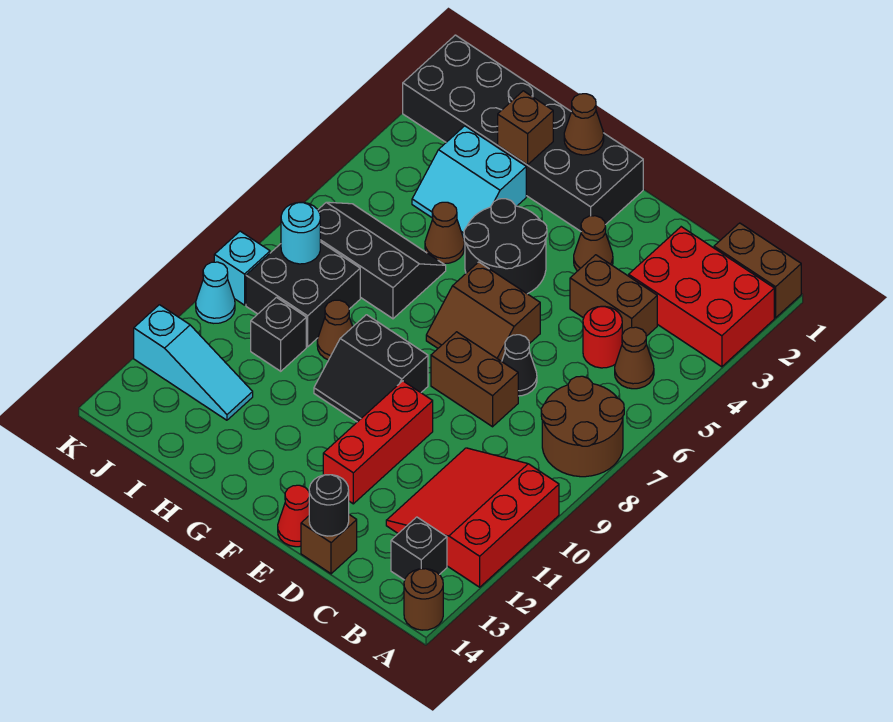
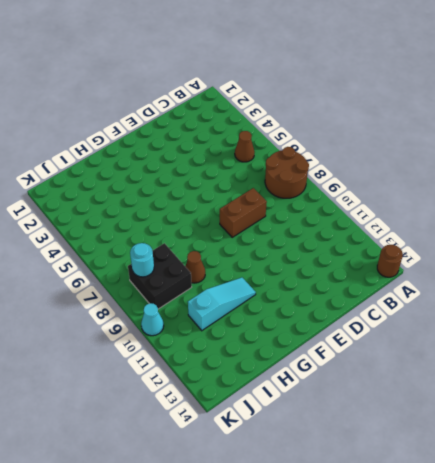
cyan 1x3 slope [188,278,256,331] -> cyan 1x3 slope moved to [134,305,253,420]
none -> brown 1x2 brick [714,223,801,318]
none -> red 2x3 brick [629,227,774,367]
none -> red 3x3 slope [386,448,559,587]
none -> black 1x1 brick [391,517,447,580]

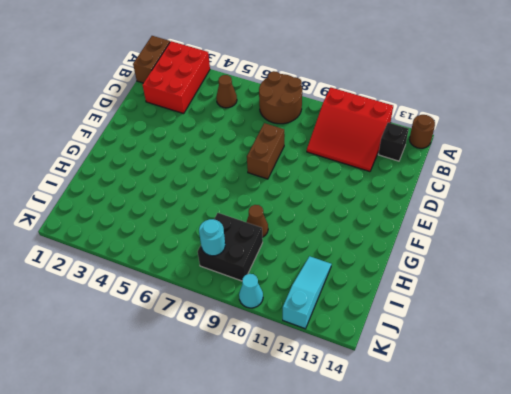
none -> brown 1x2 brick [570,255,657,336]
none -> red 1x1 round brick [583,306,622,368]
none -> black 1x1 cone [502,335,537,396]
none -> brown 1x1 brick [301,515,357,574]

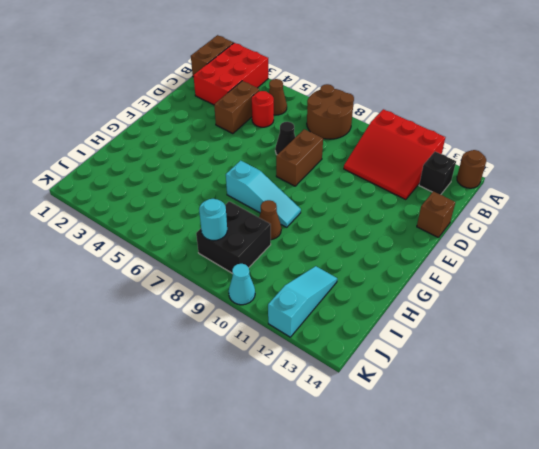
cyan 1x3 slope [226,160,301,227] -> black 2x2 slope [314,315,428,422]
none -> brown 1x1 cone [574,216,613,271]
none -> brown 2x2 slope [426,262,540,361]
none -> red 1x3 brick [323,381,433,504]
none -> red 1x1 cone [278,485,309,547]

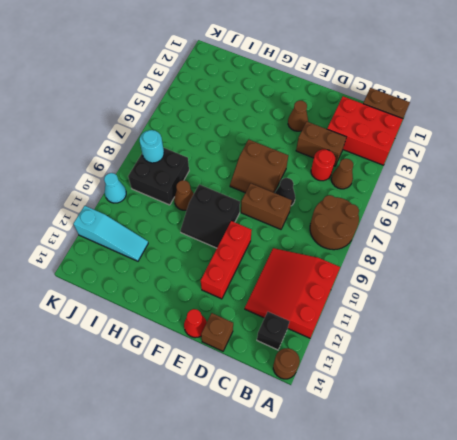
none -> black 2x6 brick [403,35,643,231]
none -> black 2x2 round brick [464,199,547,294]
none -> cyan 2x2 slope [412,126,526,238]
none -> brown 1x1 cone [425,202,464,264]

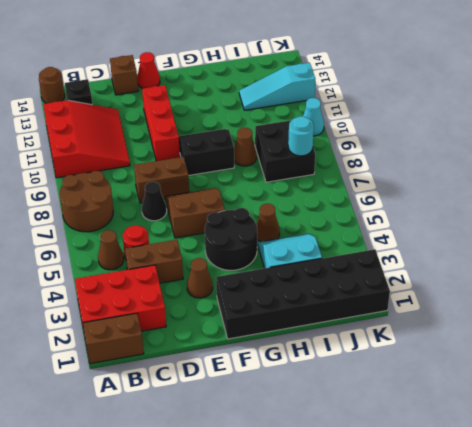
none -> black 2x3 slope [318,202,446,319]
none -> black 1x1 brick [251,297,306,371]
none -> cyan 1x1 brick [214,231,270,305]
none -> black 1x1 round brick [309,475,349,536]

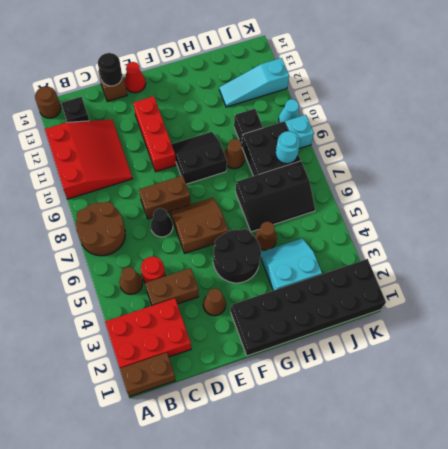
none -> brown 1x1 cone [564,94,604,155]
none -> brown 1x1 brick [498,91,553,165]

